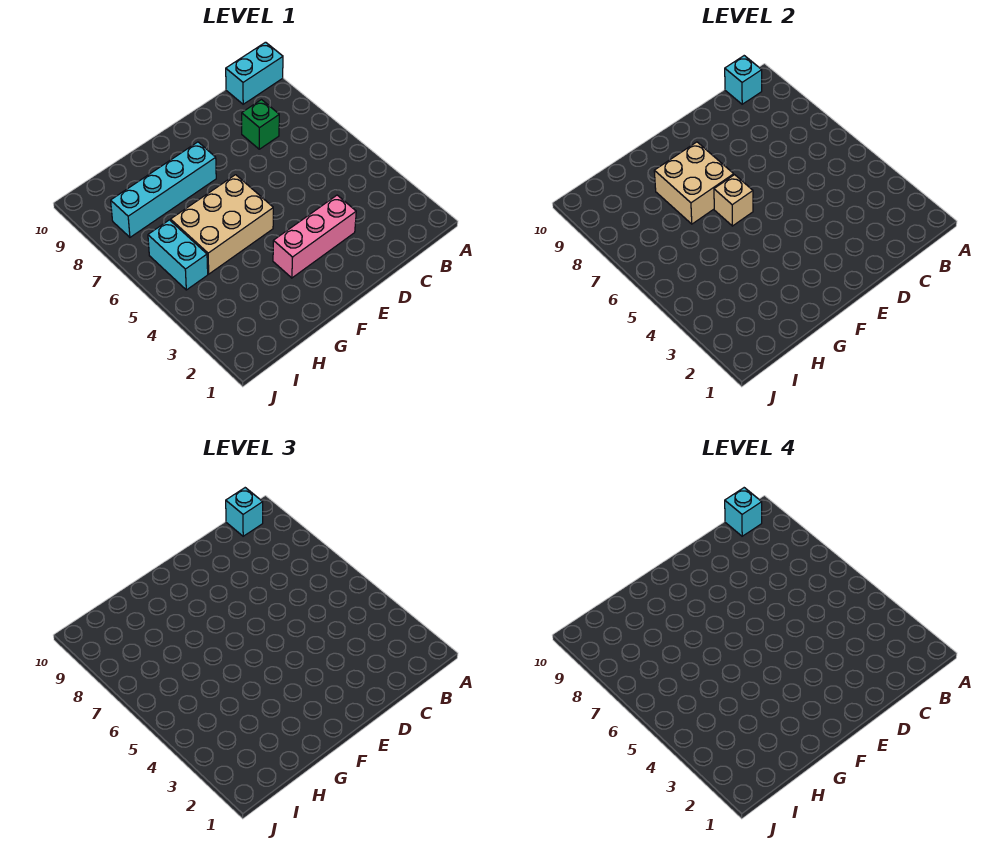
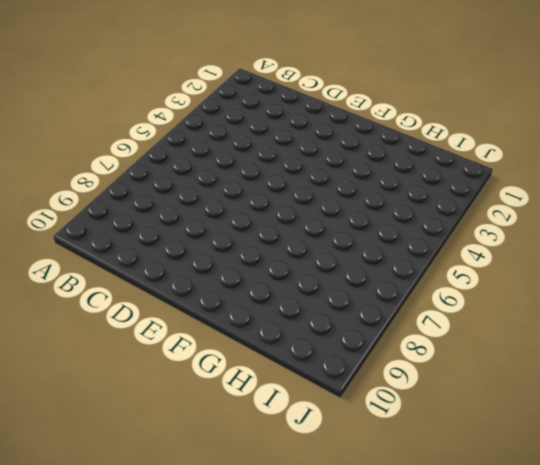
none -> cyan 1x2 brick [226,42,283,104]
none -> green 1x1 brick [242,100,279,149]

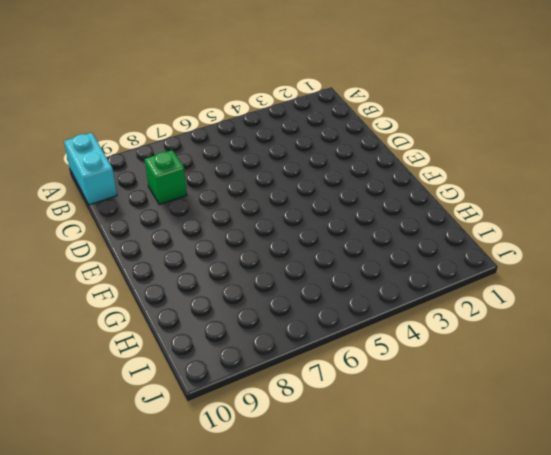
none -> pink 1x3 brick [273,195,356,278]
none -> tan 2x3 brick [171,175,273,274]

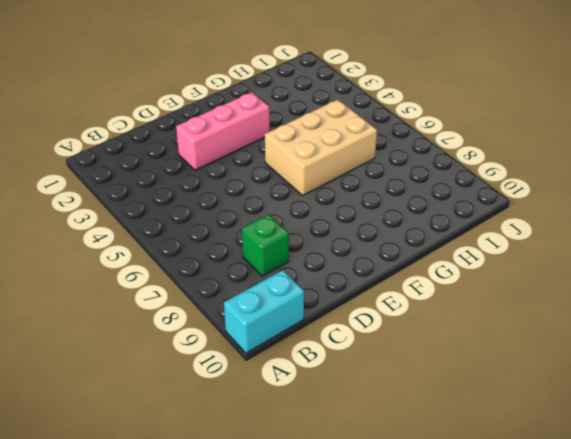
none -> cyan 1x4 brick [111,142,216,237]
none -> cyan 1x2 brick [148,220,208,290]

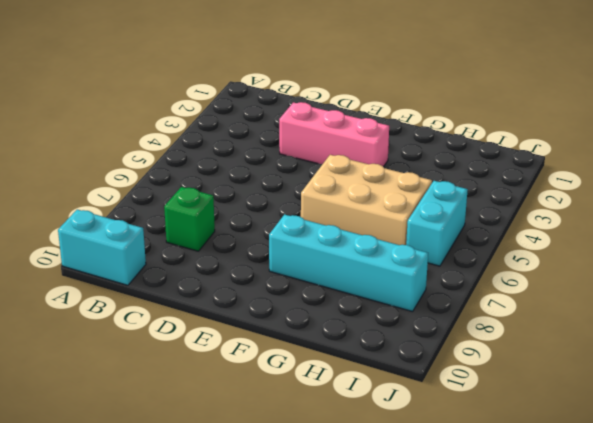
none -> cyan 1x1 brick [725,56,762,104]
none -> tan 1x1 brick [714,175,753,226]

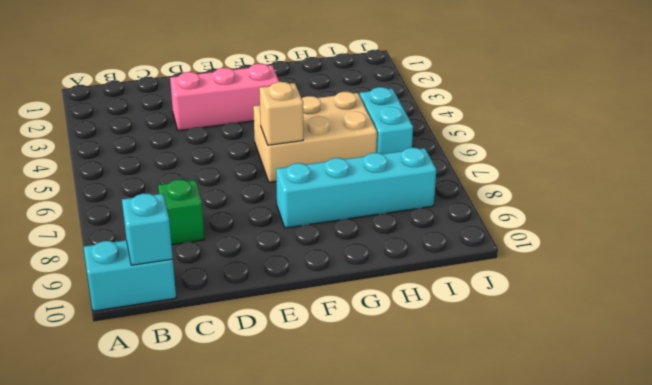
none -> tan 2x2 brick [654,142,734,224]
none -> cyan 1x1 brick [226,488,263,536]

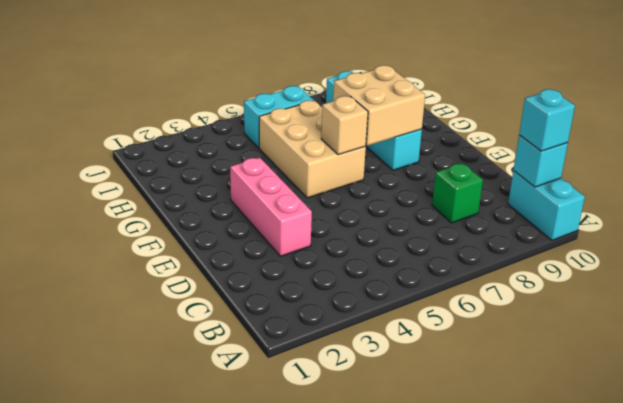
none -> cyan 1x1 brick [725,488,762,536]

